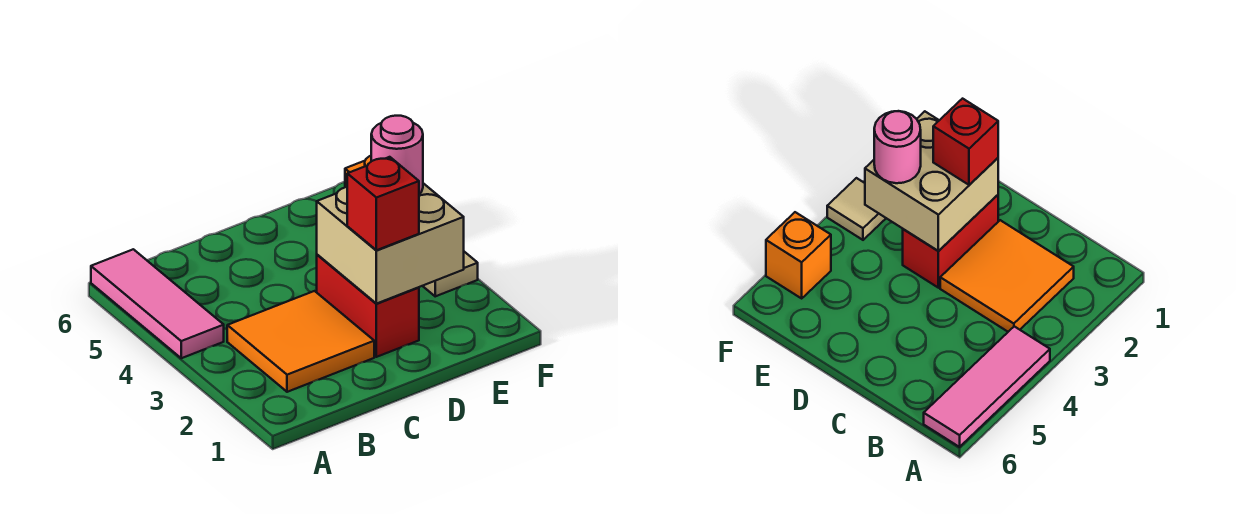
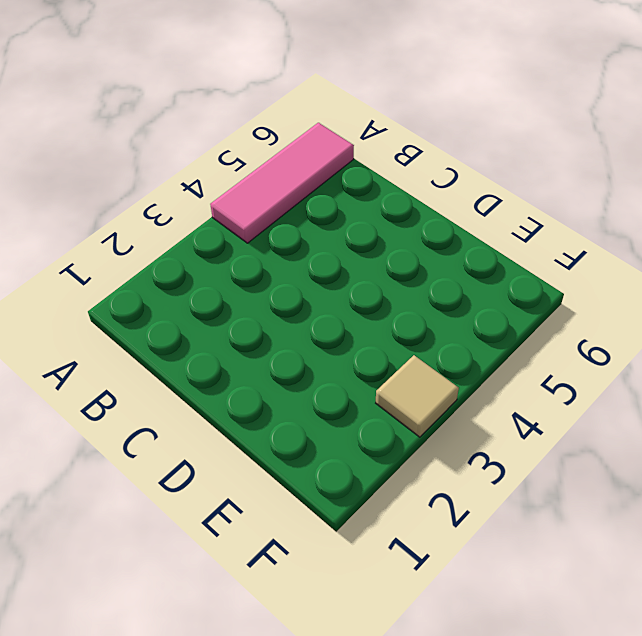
none -> orange 2x2 tile [227,291,374,392]
none -> red 1x2 brick [317,255,419,357]

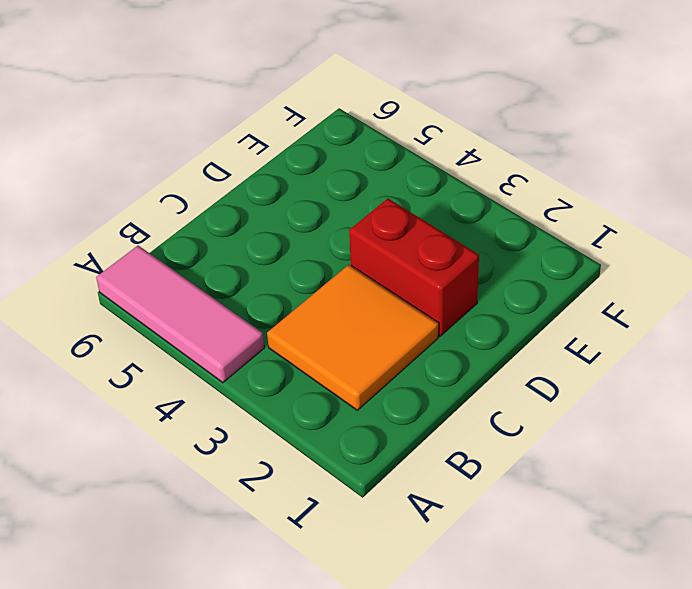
none -> tan 1x1 tile [423,252,478,296]
none -> orange 1x1 brick [766,212,831,298]

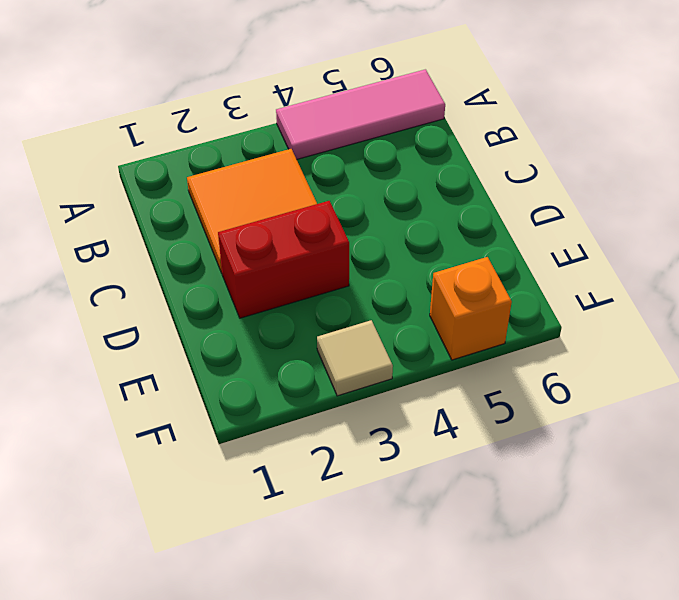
none -> tan 2x2 brick [317,183,464,304]
none -> red 1x1 brick [347,157,419,250]

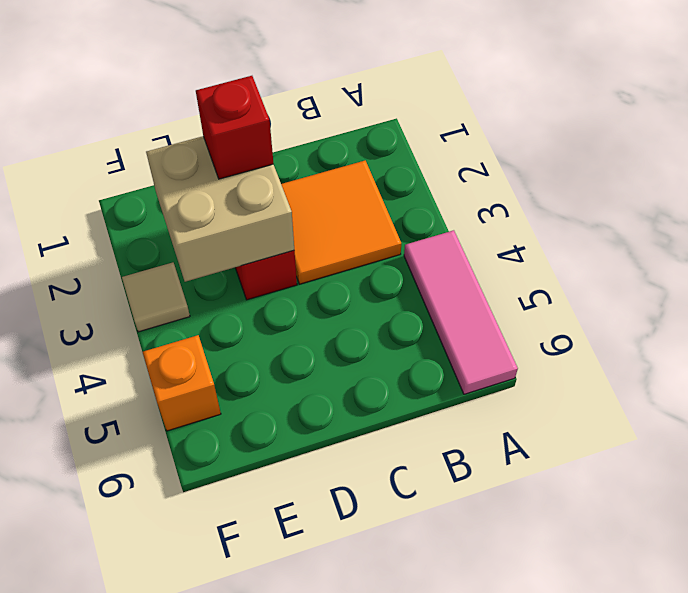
none -> pink 1x1 round brick [371,116,423,194]

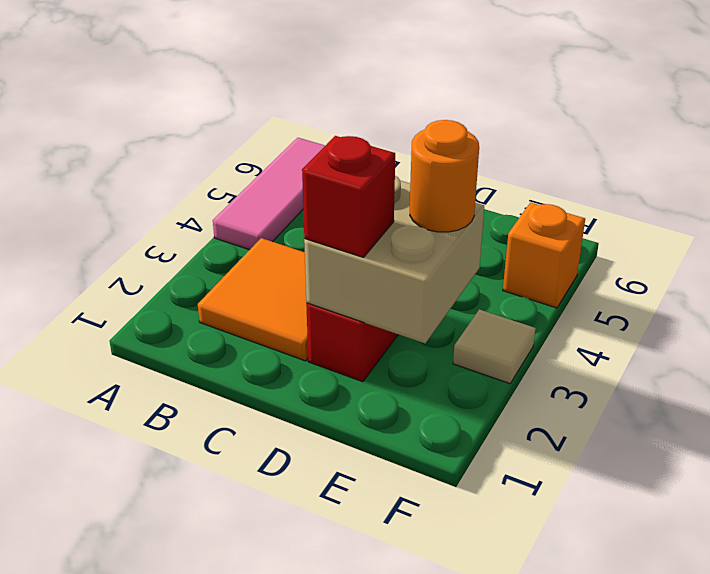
orange 1x1 round brick [410,120,479,232] -> pink 1x1 round brick [371,116,423,194]

